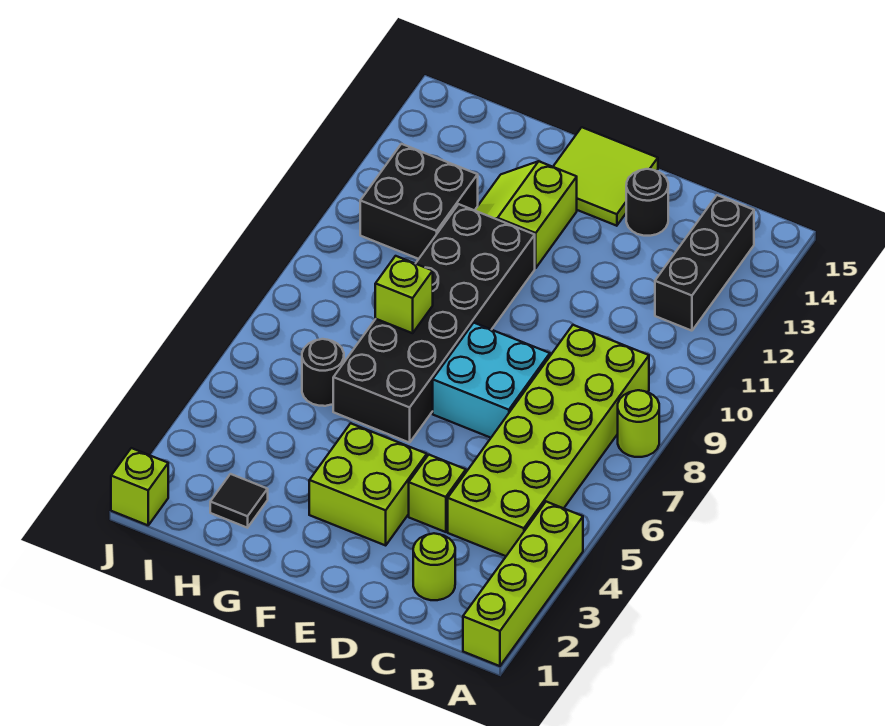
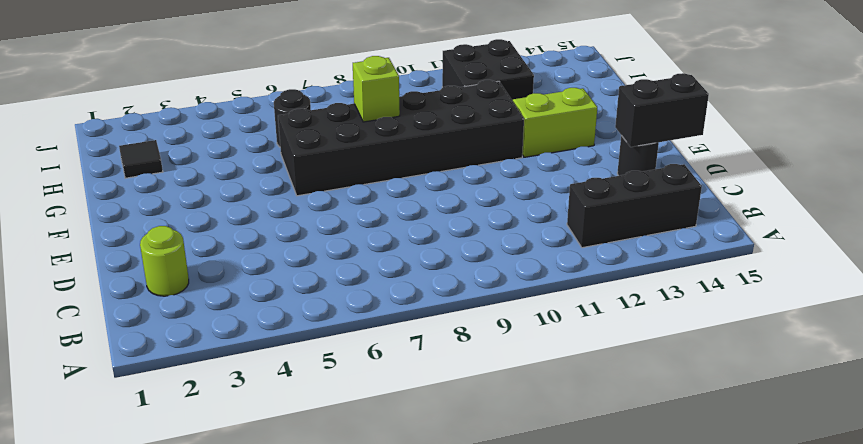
black 1x2 brick [615,73,709,147] -> none
none -> lime 1x4 brick [463,502,583,666]
none -> lime 1x1 round brick [618,390,659,457]
none -> lime 2x6 brick [448,325,649,556]

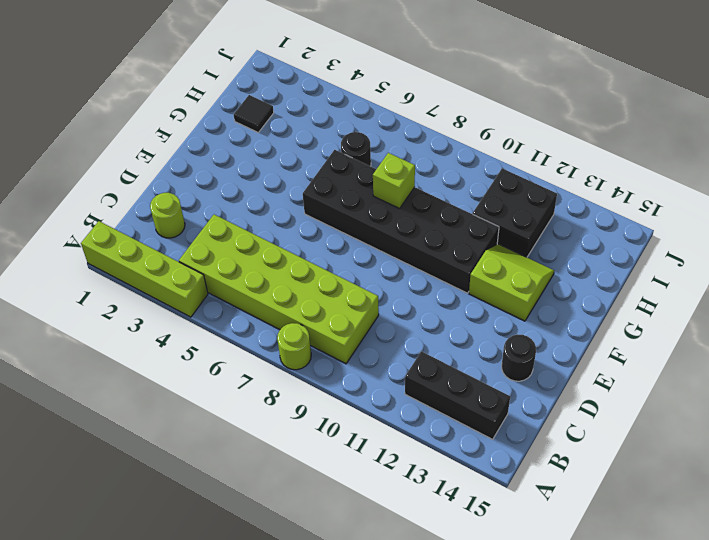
none -> lime 1x1 brick [409,455,466,532]
none -> cyan 2x2 brick [433,323,550,438]
none -> lime 2x2 brick [309,423,427,545]

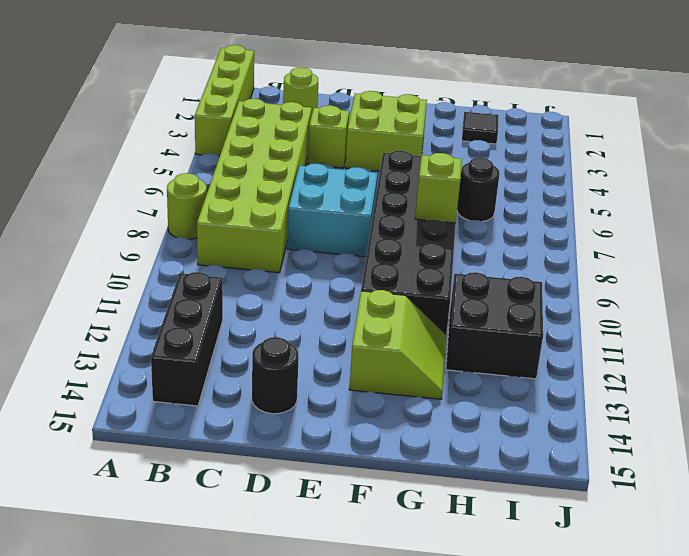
none -> lime 2x2 tile [553,127,658,226]
none -> lime 1x1 brick [111,448,168,525]

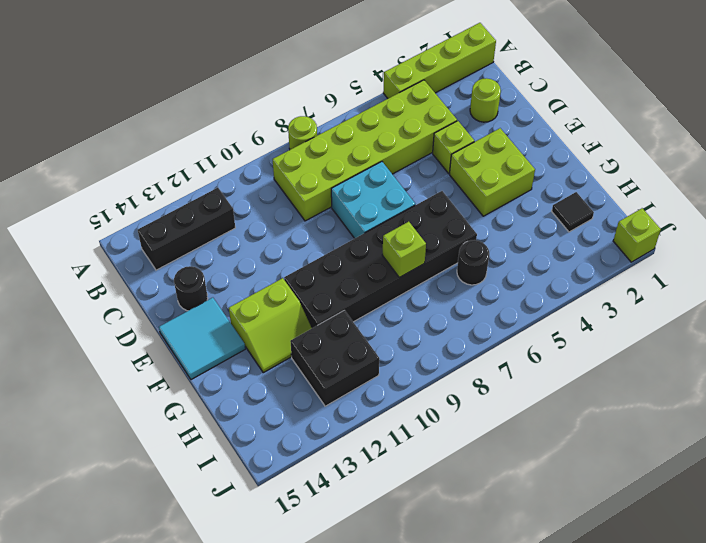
cyan 2x2 tile [159,298,245,380] -> lime 2x2 tile [553,127,658,226]

